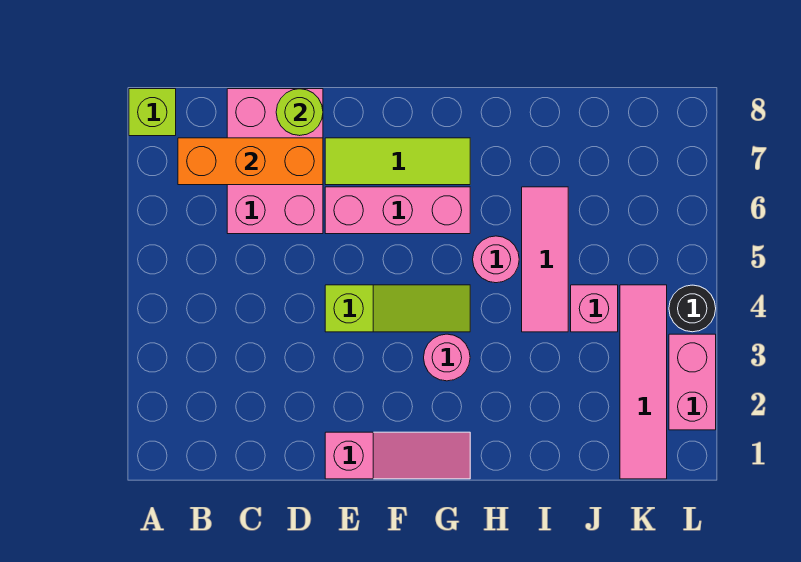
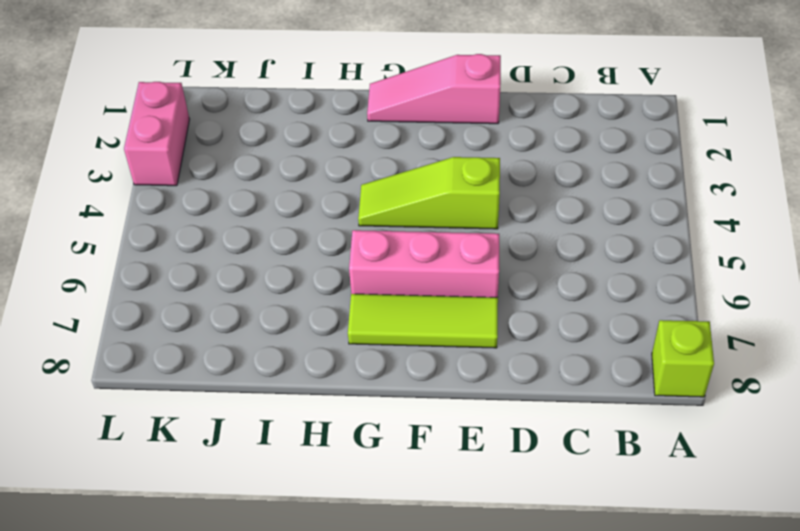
none -> pink 2x3 brick [227,89,323,234]
none -> pink 1x1 round brick [424,334,470,381]
none -> pink 1x1 round brick [473,236,519,283]

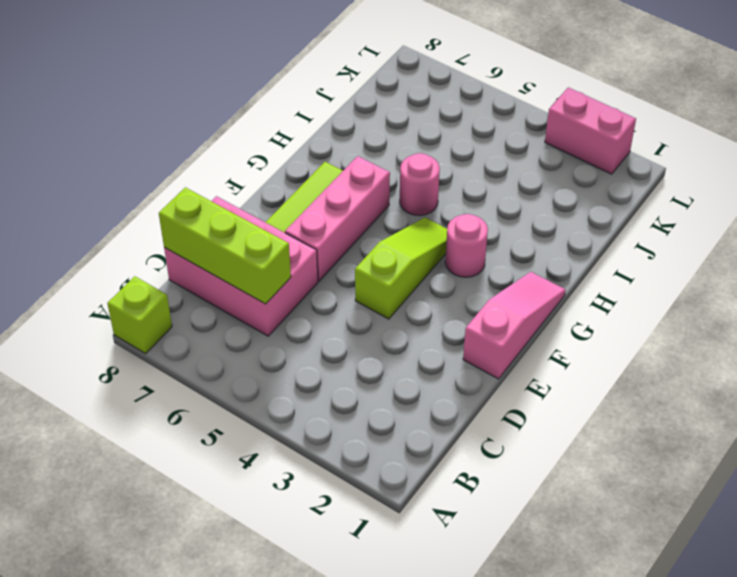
lime 1x3 brick [159,187,291,304] -> orange 1x3 brick [178,138,323,185]
none -> pink 1x3 tile [522,187,568,332]
none -> pink 1x1 brick [571,285,618,332]
none -> pink 1x4 tile [620,285,667,479]

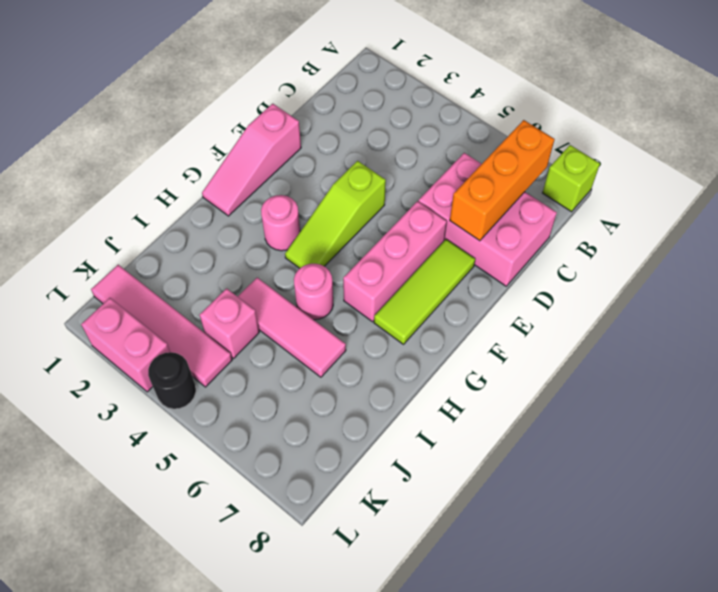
none -> lime 1x1 round brick [276,89,323,136]

